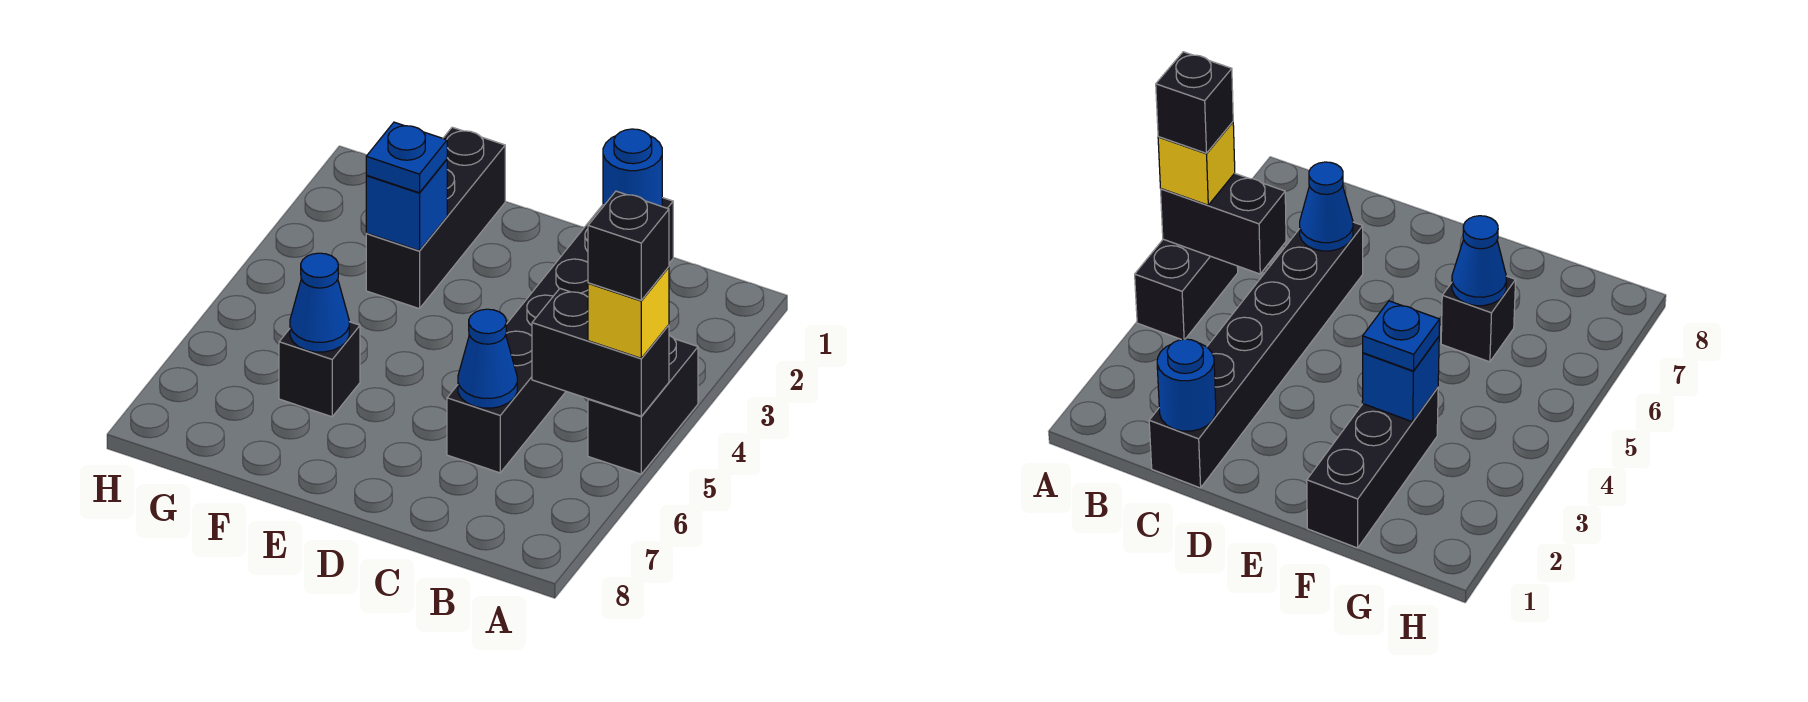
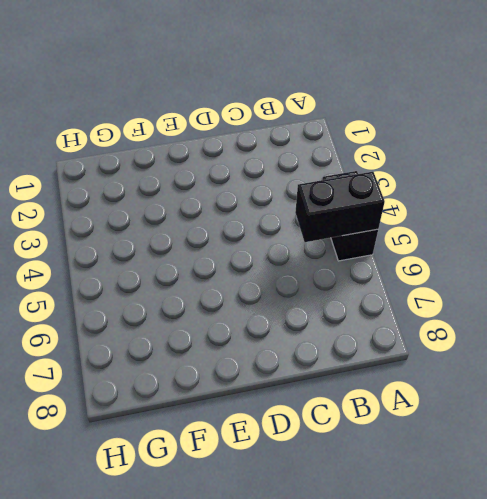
none -> black 1x6 brick [447,198,673,473]
none -> black 1x3 brick [366,127,505,309]
none -> black 1x1 brick [279,322,360,417]

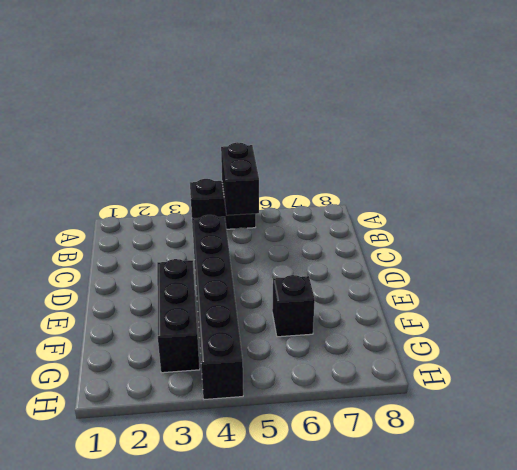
black 1x6 brick [192,215,243,399] -> black 1x6 brick turned to [447,198,673,473]
black 1x3 brick [157,259,200,373] -> black 1x3 brick turned to [366,127,505,309]
none -> blue 1x1 round brick [603,129,662,206]
none -> blue 1x1 cone [458,309,517,408]
none -> blue 1x1 brick [366,159,447,251]

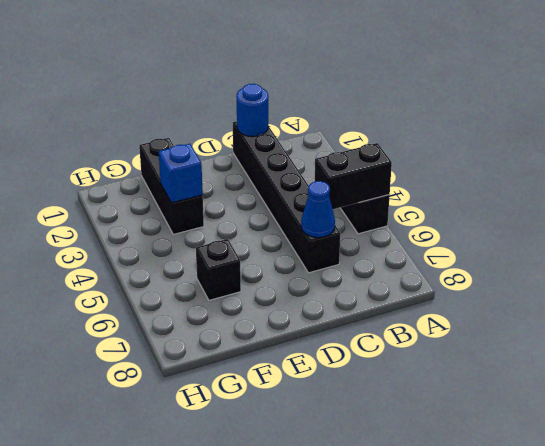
none -> blue 1x1 cone [290,253,349,352]
none -> yellow 1x1 brick [588,267,669,358]
none -> blue 1x1 plate [366,122,447,193]

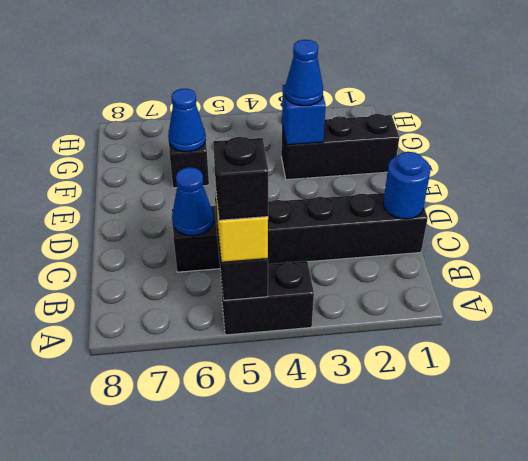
blue 1x1 cone [285,40,323,106] -> blue 1x1 plate [366,122,447,193]

